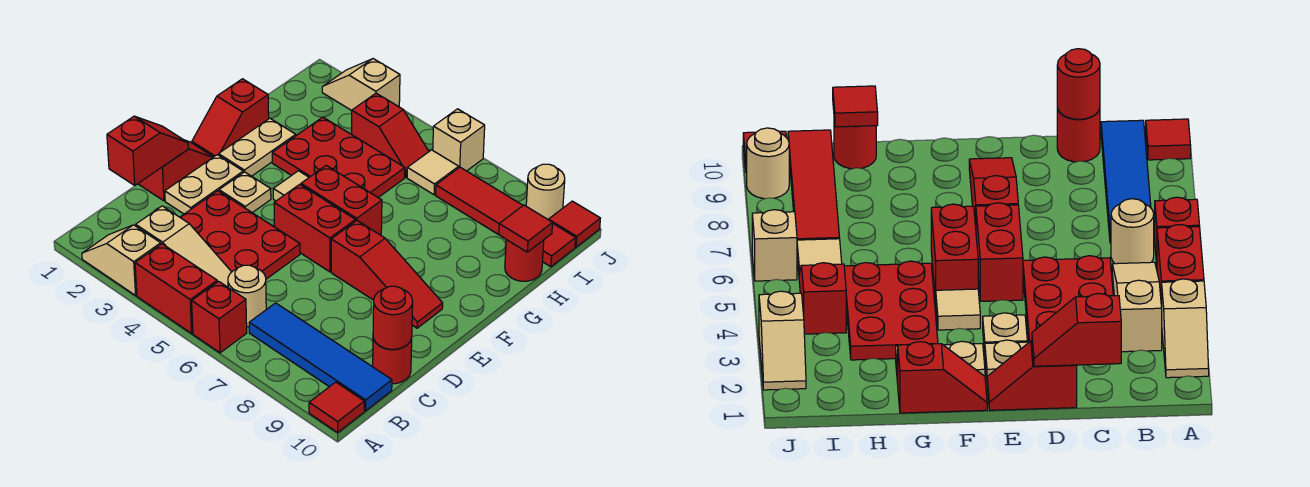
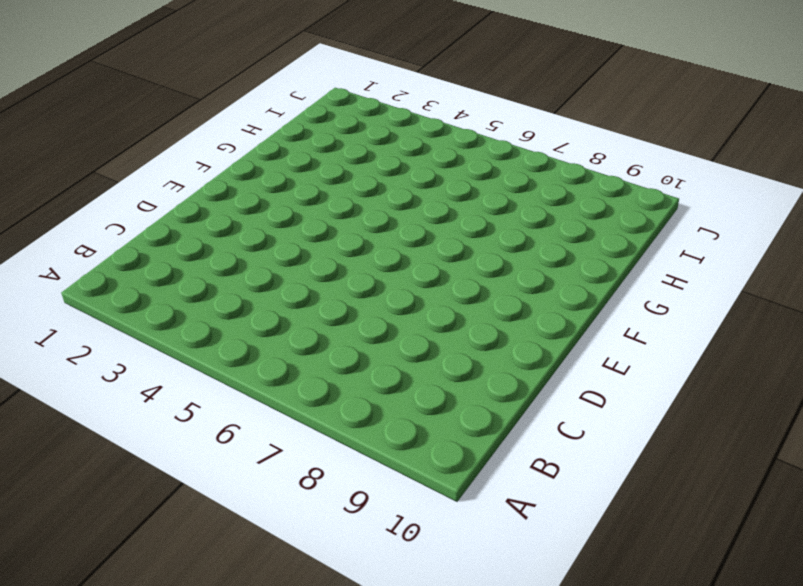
none -> tan 1x2 slope [82,225,161,295]
none -> red 1x2 brick [135,244,217,333]
none -> red 1x1 brick [192,281,247,353]
none -> red 1x1 tile [309,382,364,432]

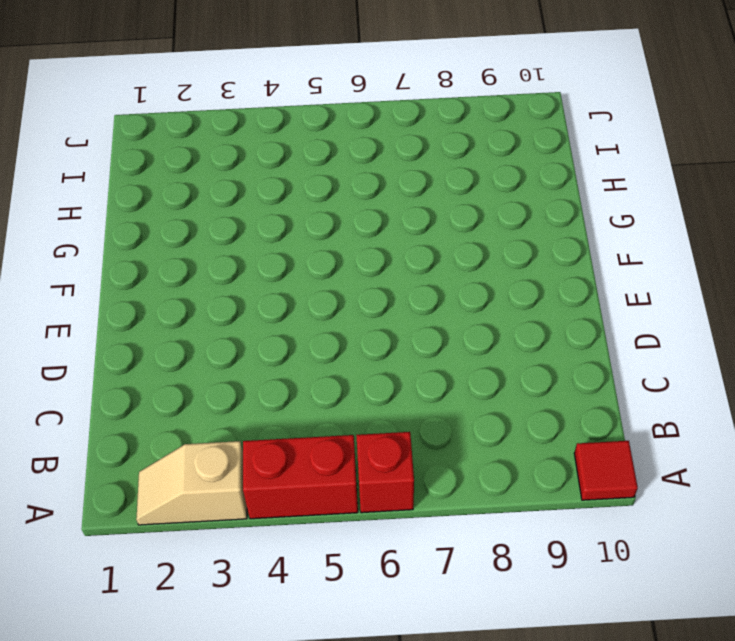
none -> tan 1x3 slope [136,206,231,287]
none -> tan 1x1 round brick [228,265,266,327]
none -> blue 1x4 tile [249,303,392,411]
none -> red 2x3 plate [180,191,300,279]

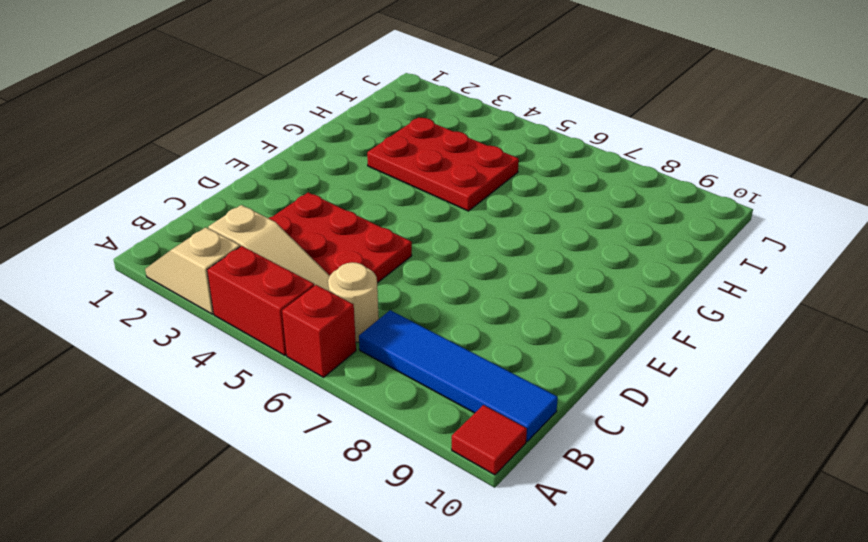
none -> red 1x1 round brick [373,339,412,384]
none -> red 1x2 slope [138,140,213,201]
none -> tan 1x2 plate [165,155,243,214]
none -> tan 1x1 plate [219,172,271,213]

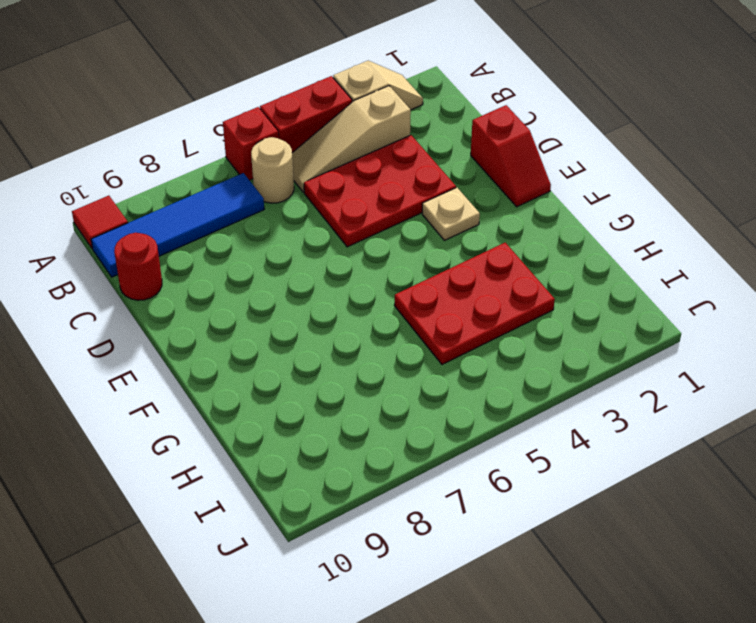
none -> tan 1x2 plate [165,155,243,214]
none -> red 1x2 brick [274,184,355,272]
none -> red 1x3 slope [331,220,443,328]
none -> red 1x2 slope [192,79,269,157]

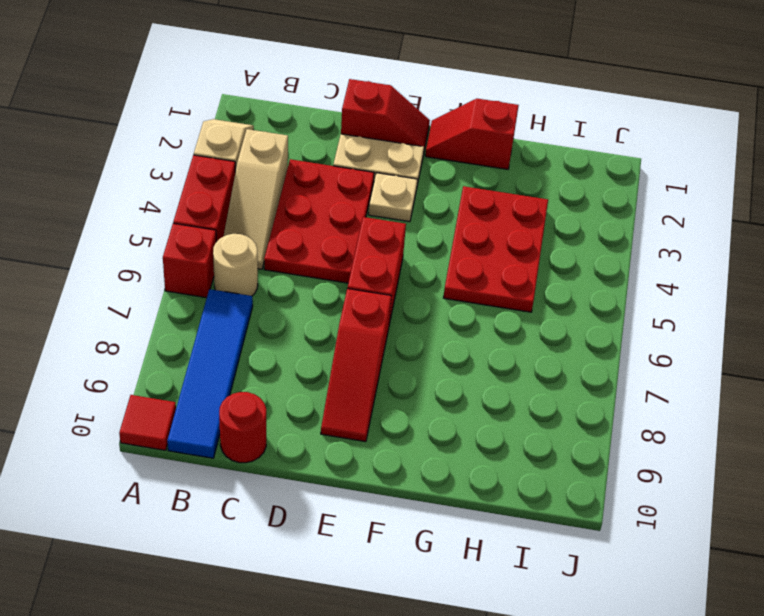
none -> tan 1x2 plate [219,118,296,176]
none -> tan 1x1 tile [273,171,309,201]
none -> red 1x2 brick [301,165,382,235]
none -> red 1x1 round brick [505,240,544,281]

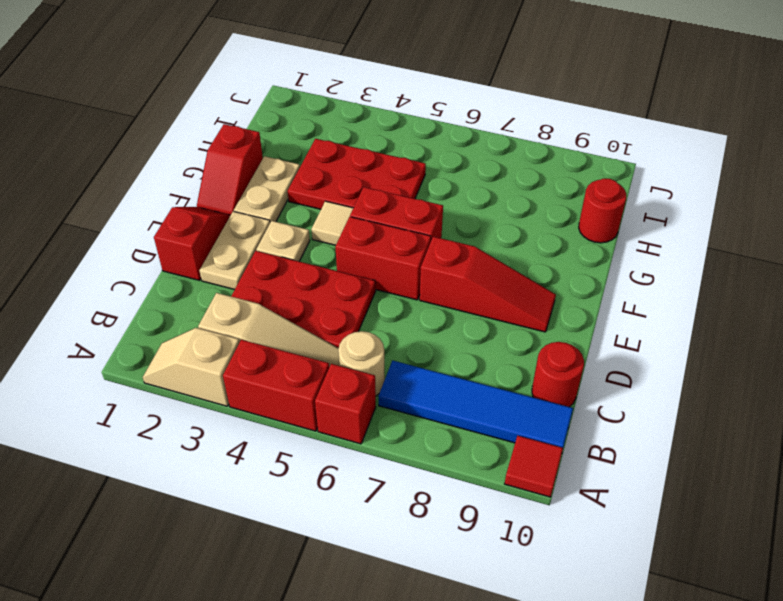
none -> red 1x2 slope [352,93,429,177]
none -> tan 1x1 tile [407,150,459,195]
none -> red 1x4 tile [436,167,576,267]
none -> tan 1x2 slope [322,59,400,111]

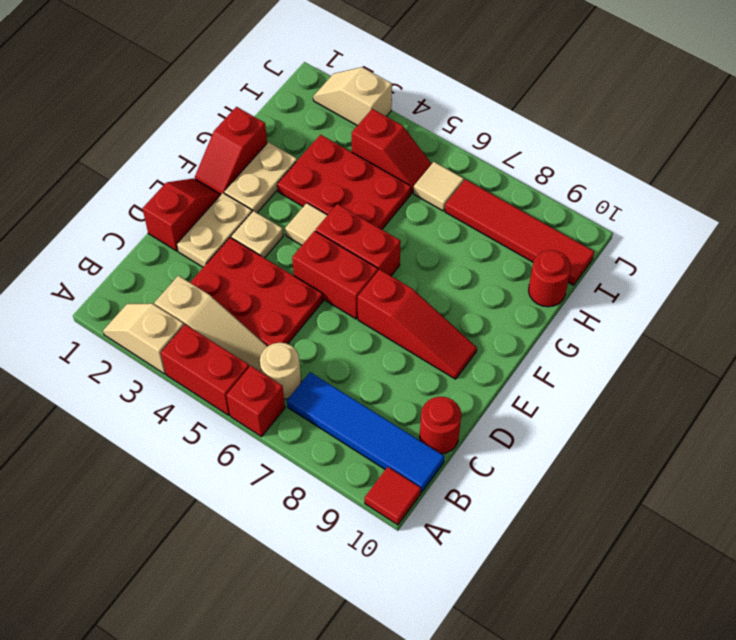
none -> tan 1x1 brick [433,109,485,171]
none -> tan 1x1 round brick [526,164,565,219]
none -> red 1x1 tile [548,201,600,247]
none -> red 1x2 slope [107,116,188,185]

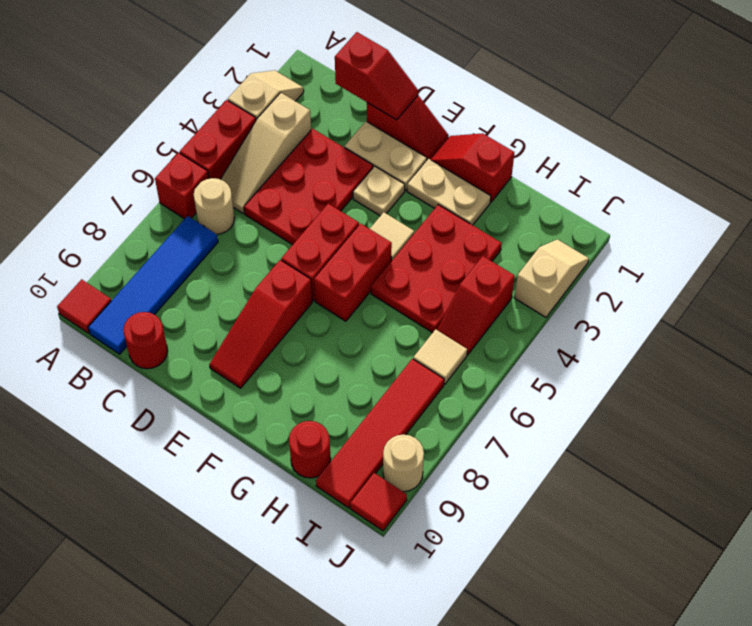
none -> tan 1x1 brick [433,109,485,171]
none -> red 1x1 round brick [373,286,413,349]
none -> red 1x1 tile [499,205,553,252]

